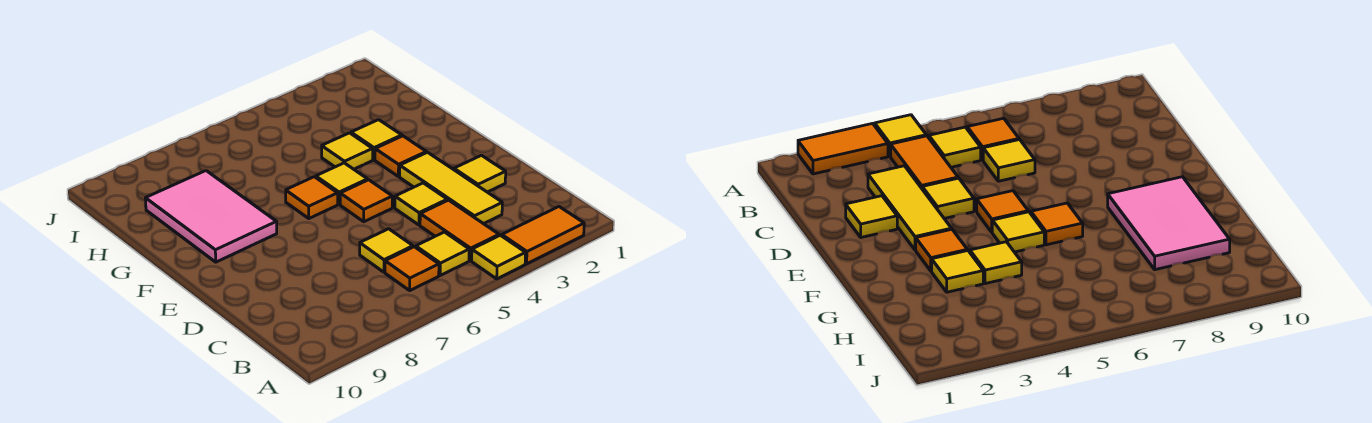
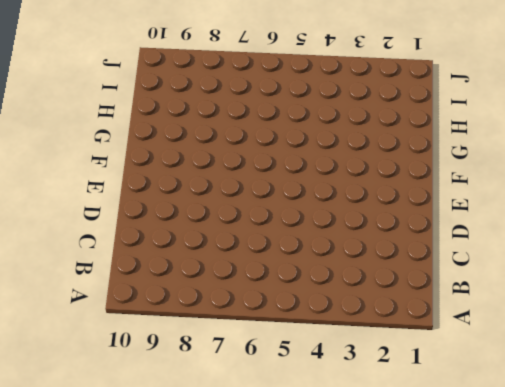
none -> orange 1x2 tile [502,207,584,264]
none -> yellow 1x1 tile [472,235,526,279]
none -> orange 1x2 tile [420,200,499,261]

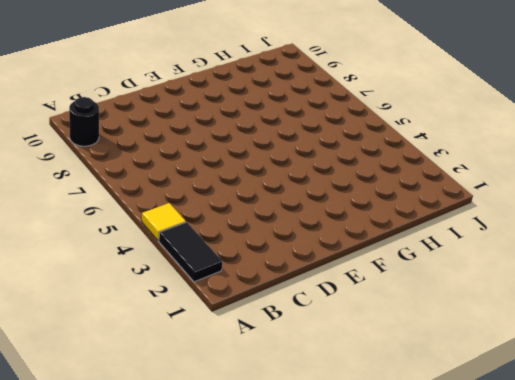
black 1x2 tile [159,222,222,282] -> orange 1x2 tile [502,207,584,264]
black 1x1 round brick [69,97,99,146] -> none
none -> orange 1x2 tile [420,200,499,261]
none -> yellow 1x1 tile [416,232,469,275]
none -> orange 1x1 tile [385,247,439,290]

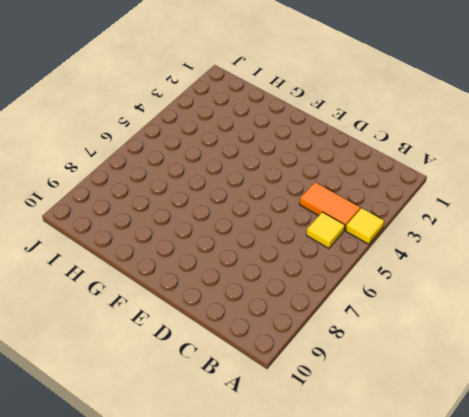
none -> orange 1x2 tile [502,207,584,264]
none -> orange 1x1 tile [385,247,439,290]
none -> yellow 1x3 tile [400,152,502,224]

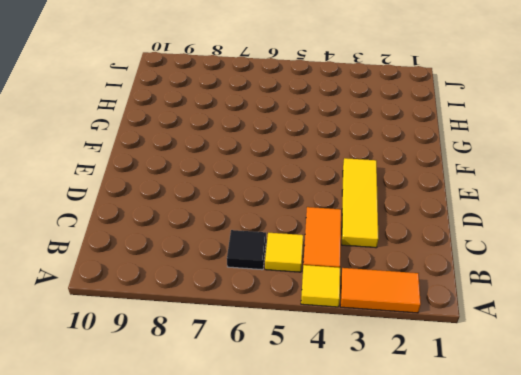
black 1x1 tile [227,230,266,270] -> orange 1x1 tile [385,247,439,290]
none -> yellow 1x1 tile [360,229,413,272]
none -> yellow 1x1 tile [454,155,506,192]
none -> yellow 1x1 tile [395,183,447,225]

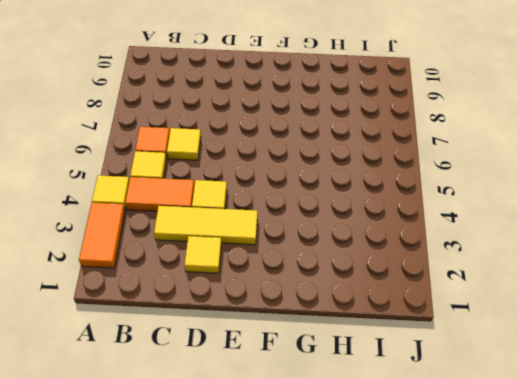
none -> orange 1x1 tile [340,180,392,222]
none -> orange 1x1 tile [375,136,426,177]
none -> yellow 1x1 tile [316,163,368,204]

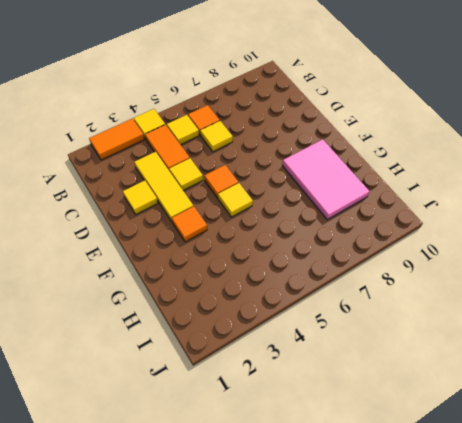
none -> orange 1x1 tile [286,177,338,218]
none -> yellow 1x1 tile [351,120,402,160]
none -> yellow 1x1 tile [322,133,373,169]

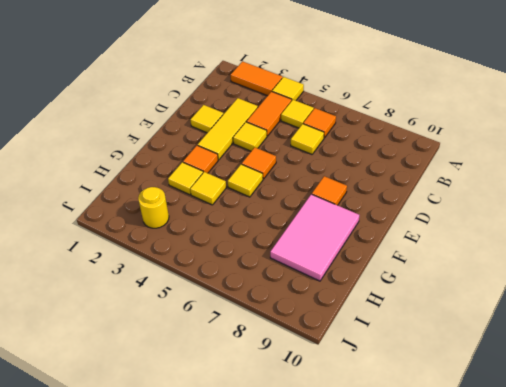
orange 1x1 tile [312,176,347,205] -> orange 1x1 tile moved to [286,177,338,218]
yellow 1x1 round brick [138,187,169,228] -> none

